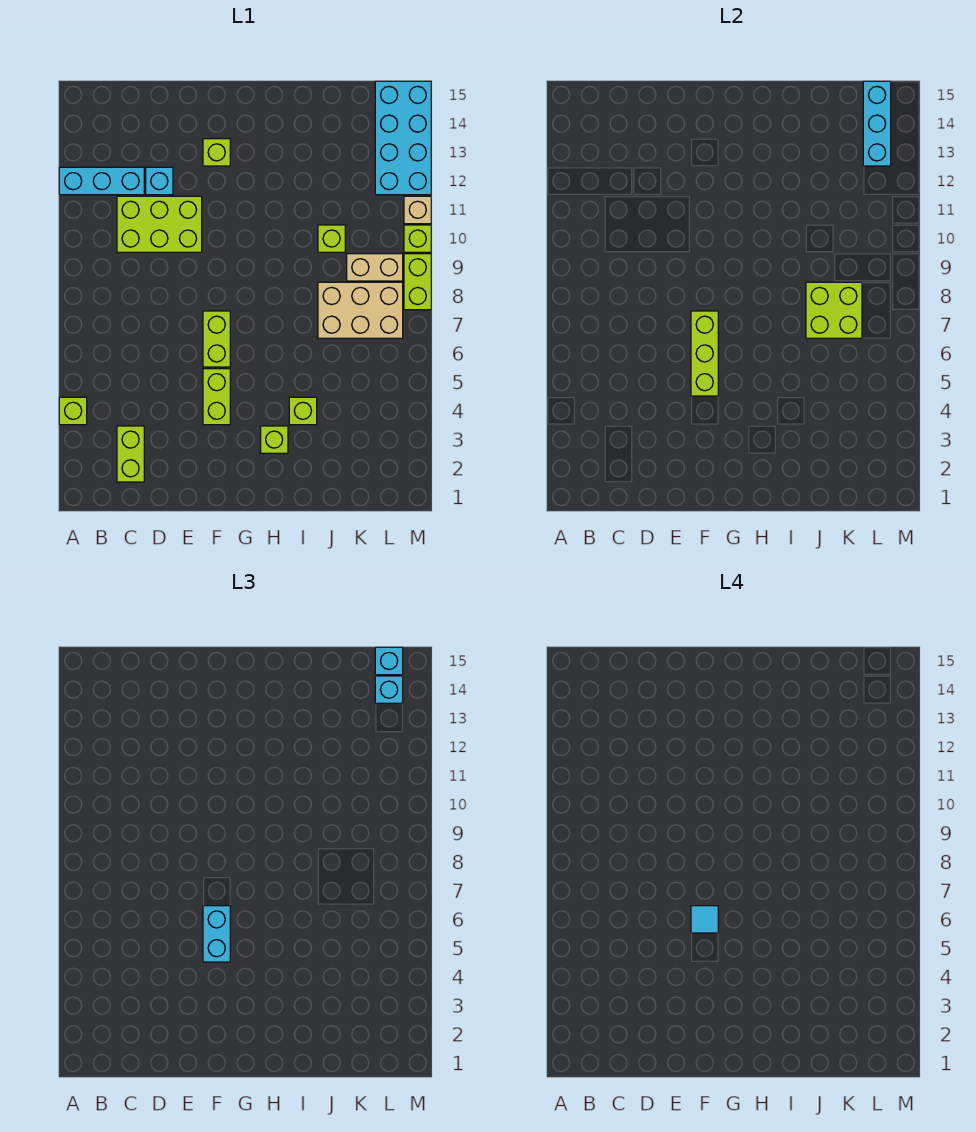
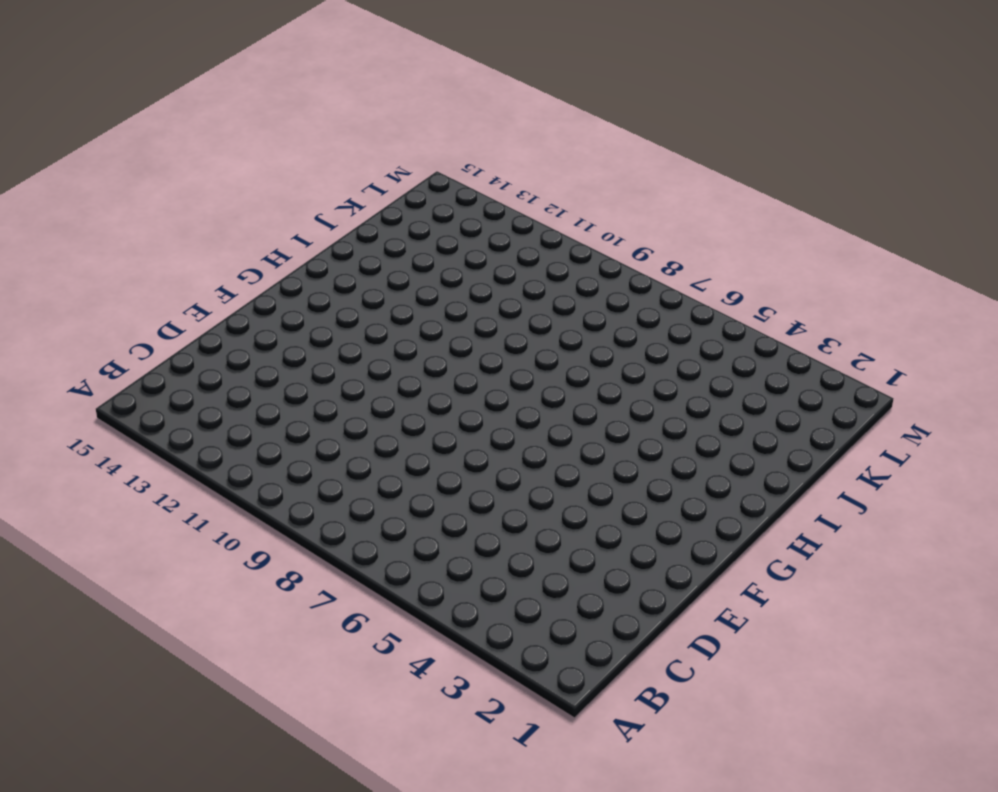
none -> lime 1x1 brick [59,397,87,425]
none -> cyan 1x3 brick [59,167,144,195]
none -> lime 1x2 brick [117,426,144,482]

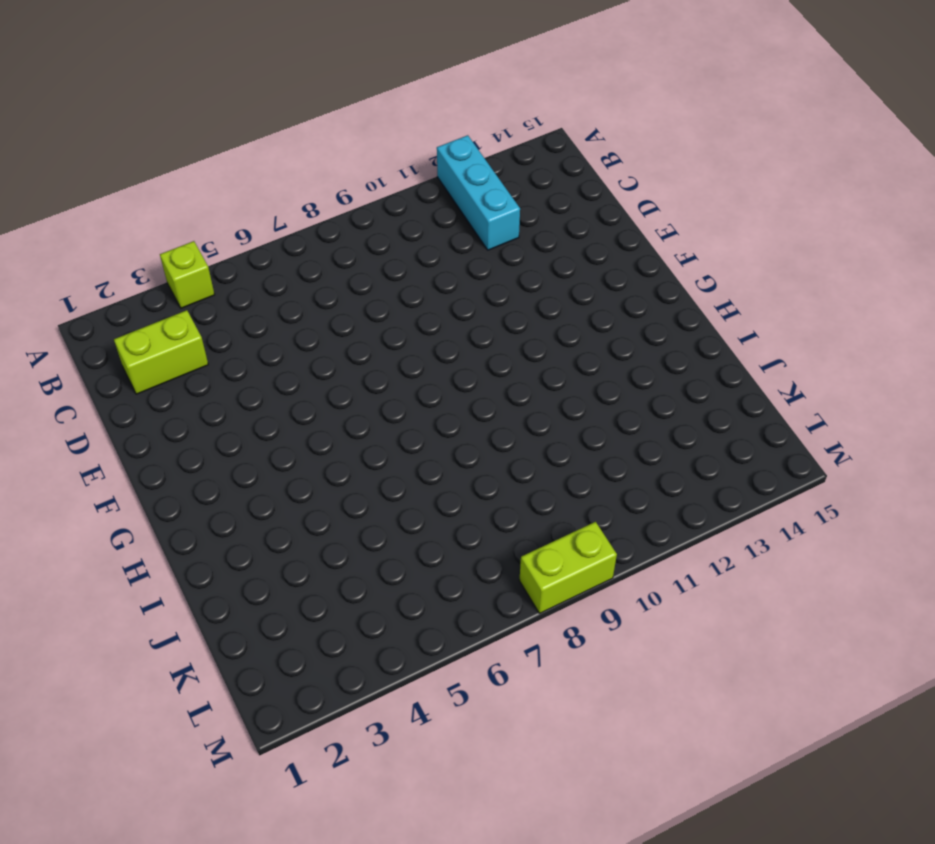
none -> lime 2x3 brick [117,196,202,252]
none -> cyan 1x1 brick [146,167,173,195]
none -> lime 1x2 brick [203,369,230,425]

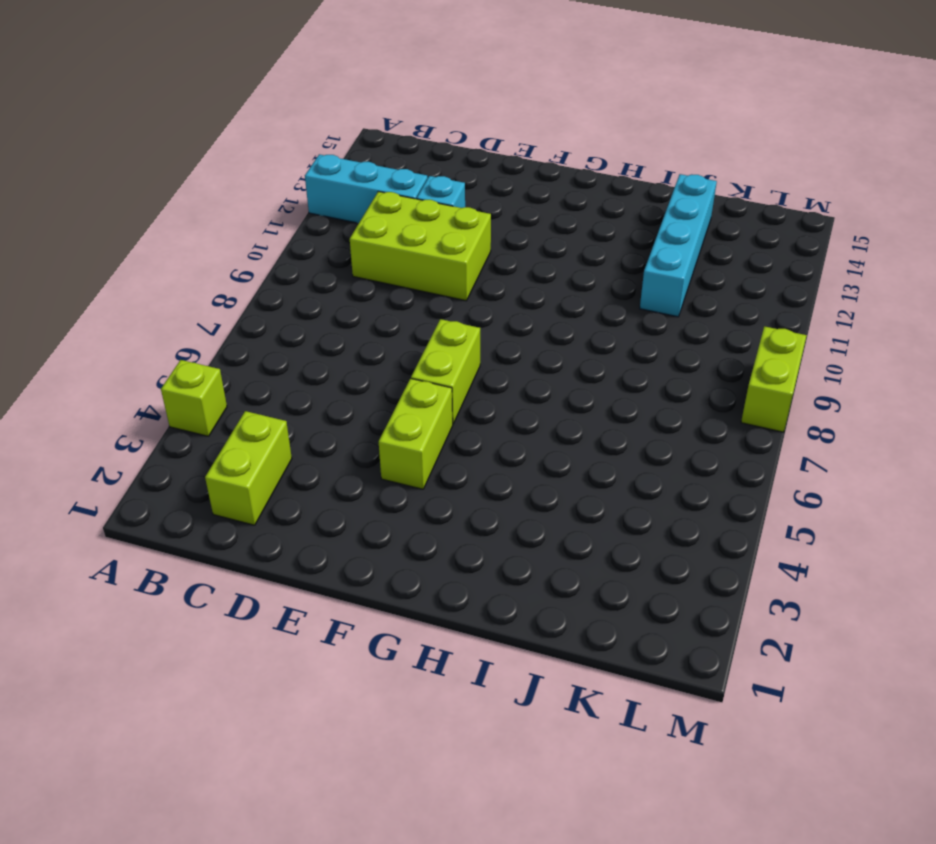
cyan 1x4 brick [640,174,717,317] -> none
none -> lime 1x1 brick [203,139,230,166]
none -> lime 1x1 brick [261,426,288,453]
none -> lime 1x1 brick [289,397,317,425]

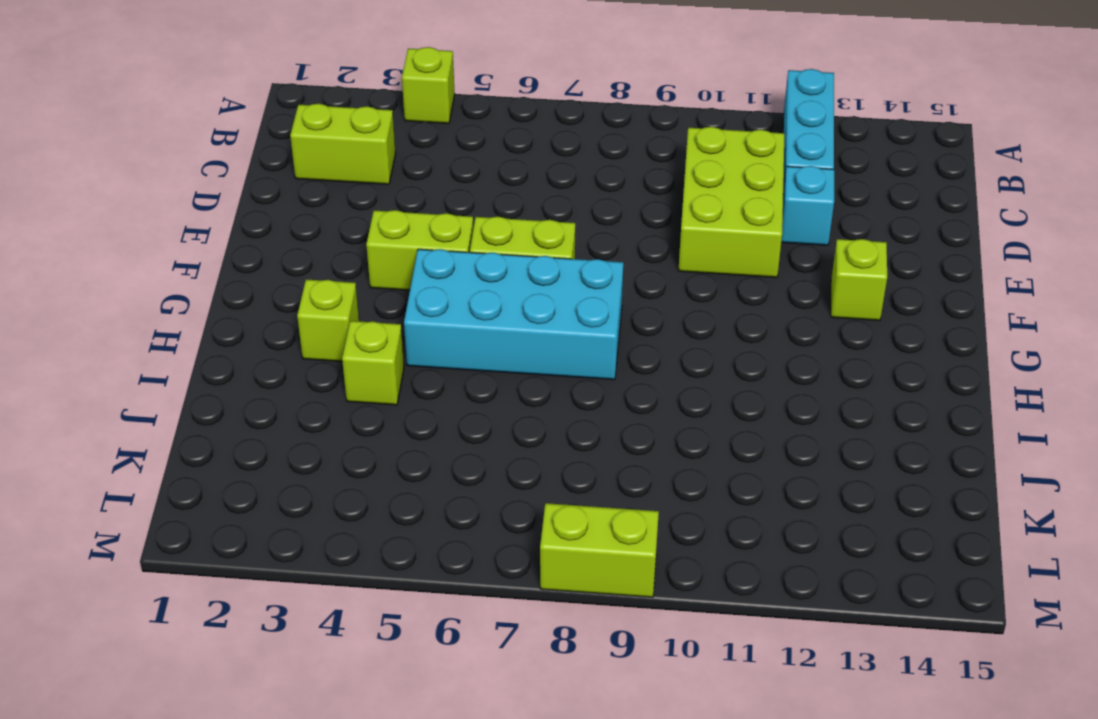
cyan 2x4 brick [404,249,623,380] -> cyan 2x4 brick moved to [375,81,431,195]
none -> tan 2x3 brick [318,282,403,338]
none -> lime 1x1 brick [318,225,345,252]
none -> tan 1x2 brick [347,254,403,281]

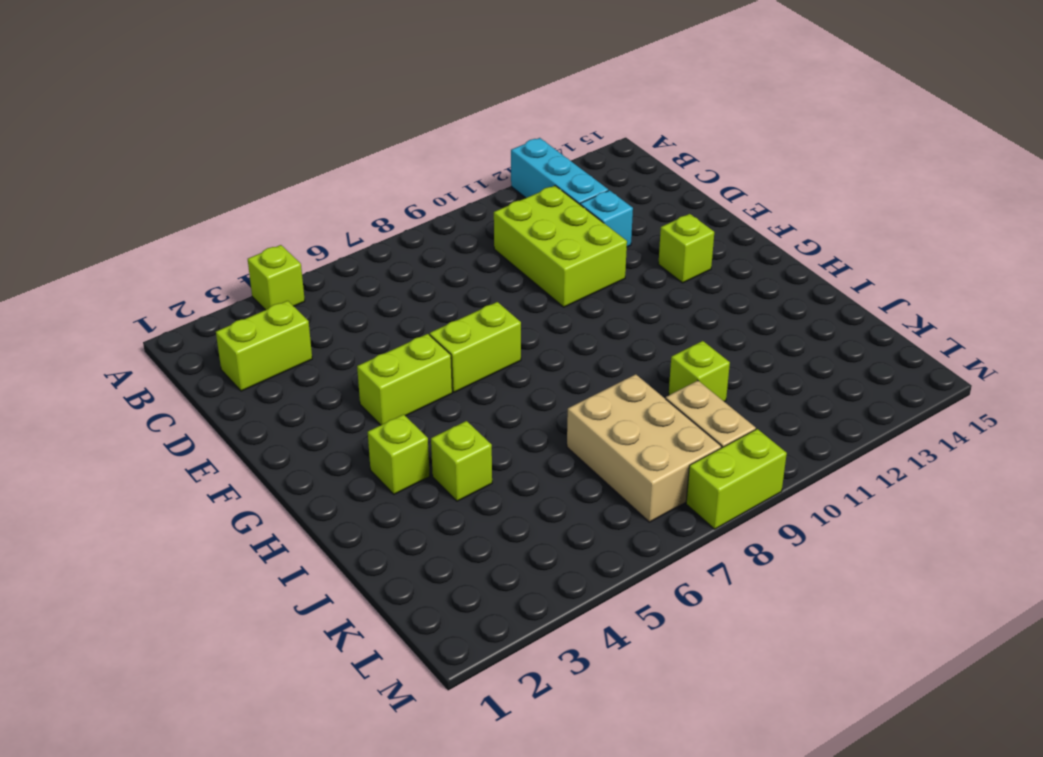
none -> cyan 2x4 brick [375,81,431,195]
none -> lime 1x1 brick [404,225,431,252]
none -> tan 1x1 brick [404,196,431,224]

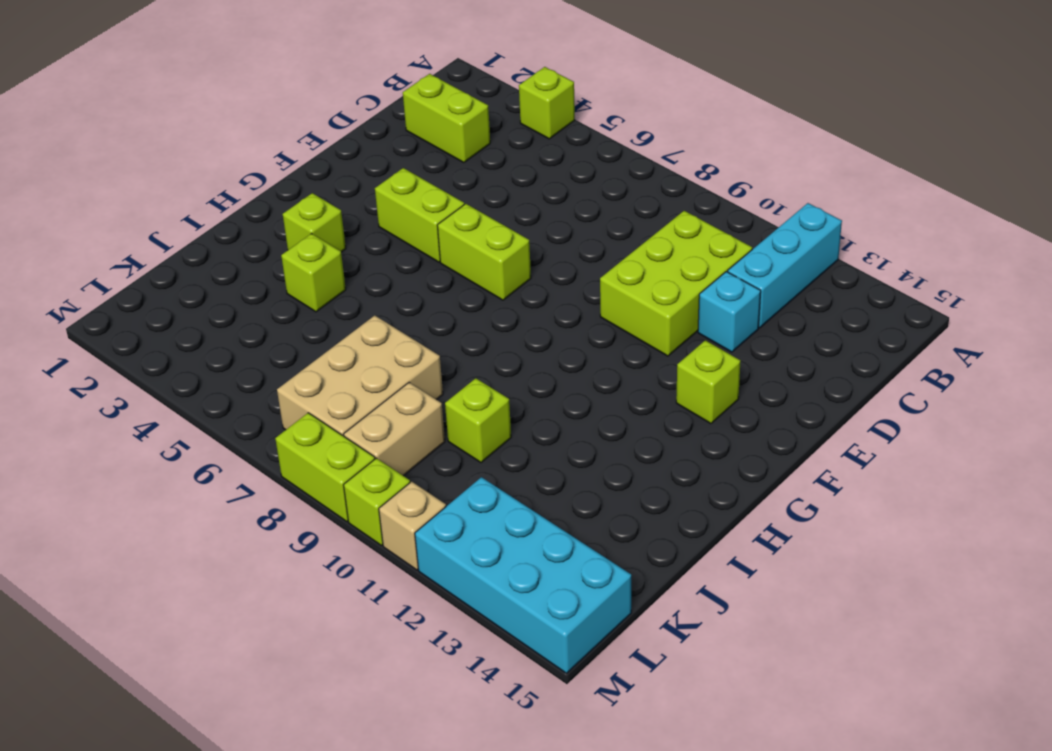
none -> lime 1x3 brick [691,311,718,396]
none -> lime 2x2 brick [806,282,862,338]
none -> cyan 1x3 brick [863,81,891,166]

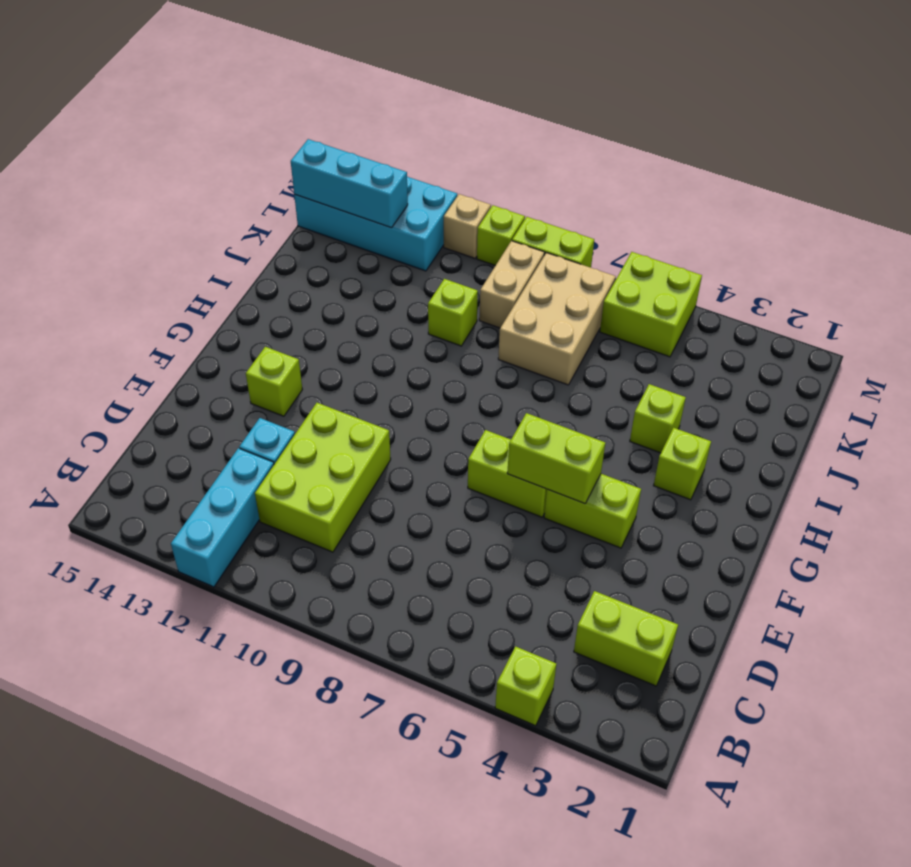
lime 1x2 brick [507,413,605,504] -> lime 1x3 brick [691,311,718,396]
lime 2x2 brick [600,252,702,357] -> lime 2x2 brick moved to [806,282,862,338]
none -> cyan 1x2 brick [203,906,230,962]
none -> cyan 1x1 brick [375,676,403,703]
none -> cyan 1x1 brick [375,647,403,675]

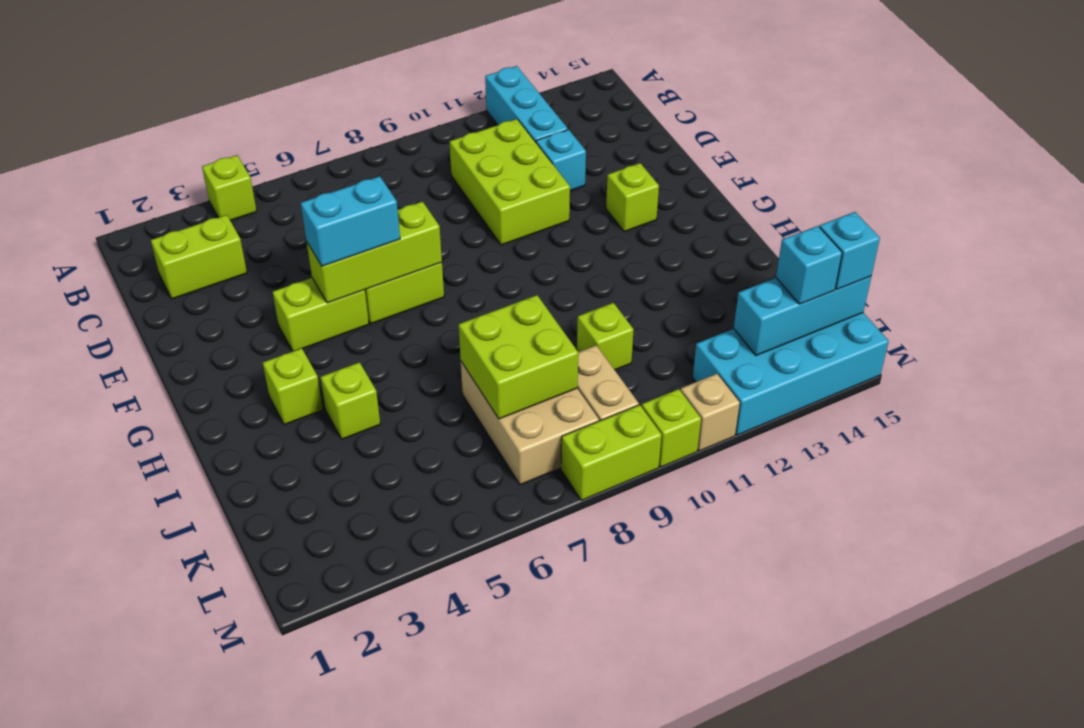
none -> cyan 1x1 tile [691,906,718,933]

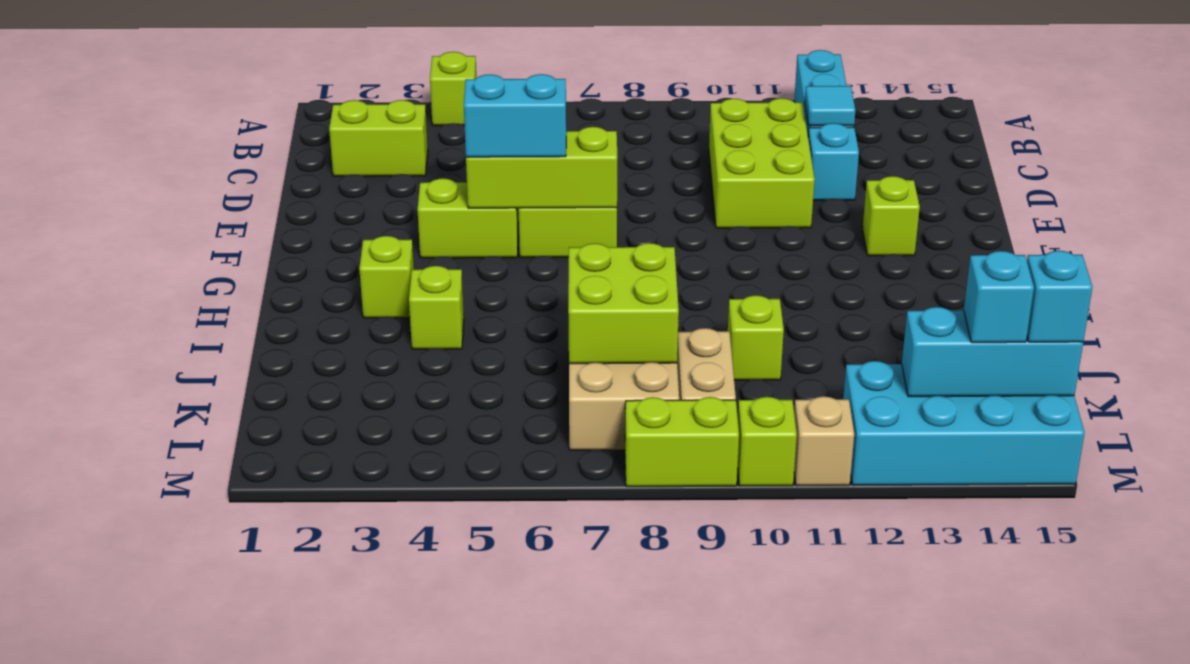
cyan 1x1 tile [805,86,855,126] -> cyan 1x1 tile moved to [691,906,718,933]

